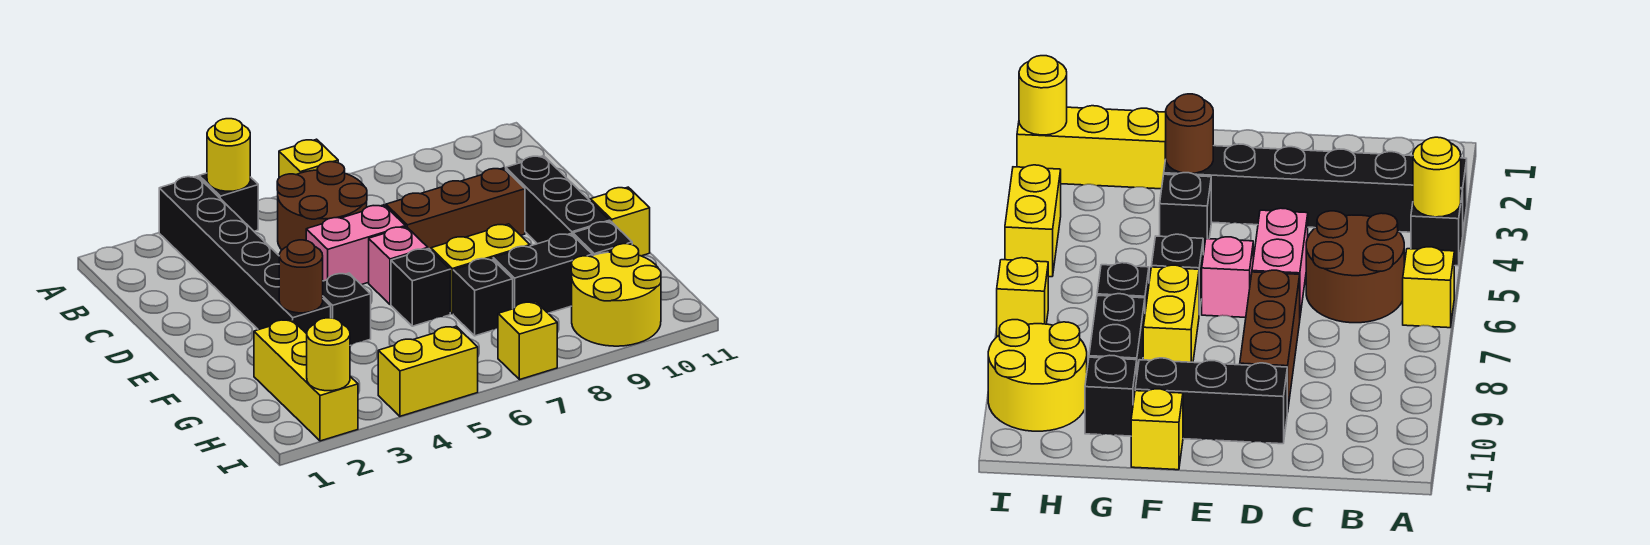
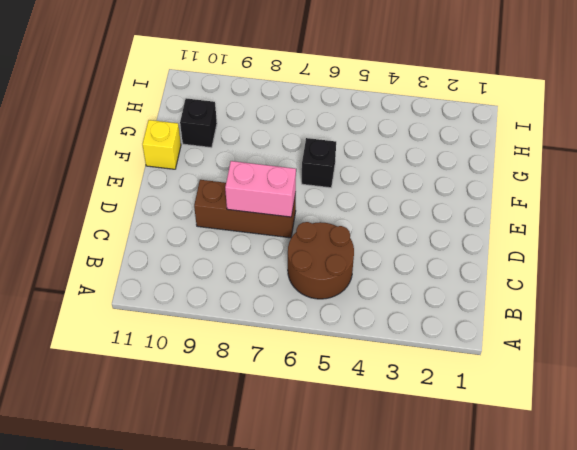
pink 1x2 brick [225,161,296,217] -> pink 1x2 brick moved to [306,205,405,285]
none -> black 1x6 brick [159,176,331,334]
none -> black 1x1 brick [199,173,258,231]
none -> yellow 1x1 brick [279,139,338,178]

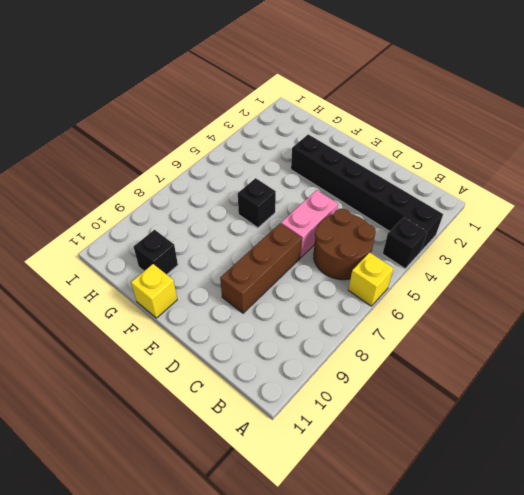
none -> black 1x3 brick [506,156,610,244]
none -> pink 1x1 brick [369,227,428,304]
none -> black 1x1 brick [323,273,371,345]

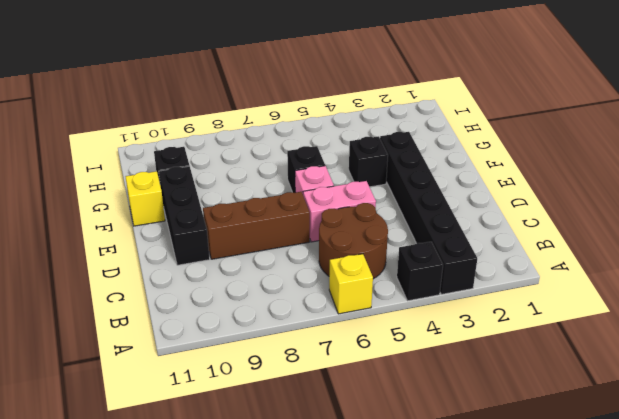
none -> yellow 1x2 brick [431,224,530,314]
none -> yellow 1x3 brick [254,320,358,441]
none -> black 1x1 brick [453,258,513,336]

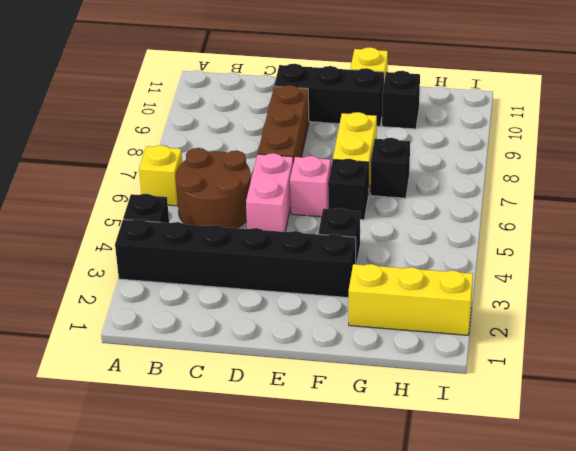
none -> black 1x2 brick [493,234,592,313]
none -> yellow 2x2 round brick [571,244,661,346]
none -> yellow 1x2 brick [378,326,478,416]

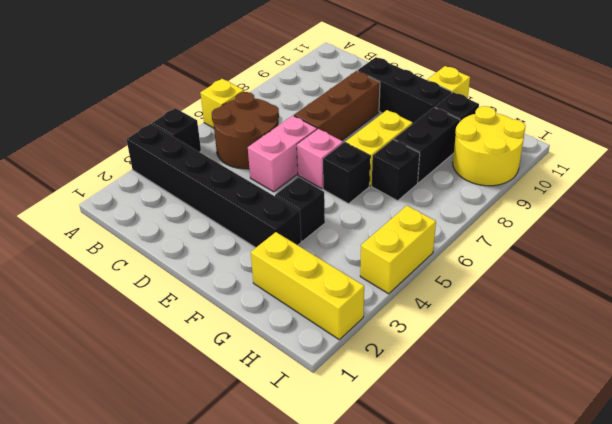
none -> yellow 1x1 brick [498,302,557,380]
none -> yellow 1x1 round brick [207,119,250,191]
none -> brown 1x1 round brick [279,240,323,313]

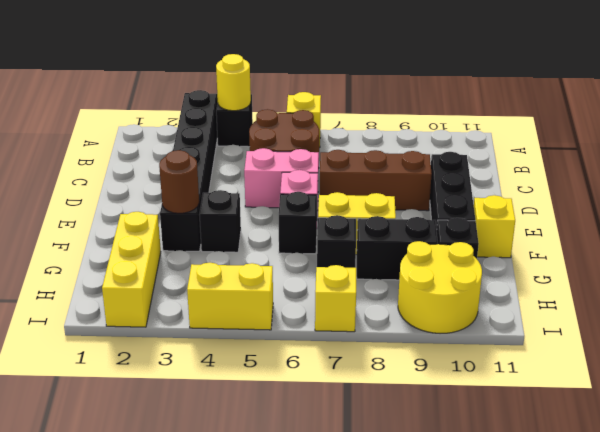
none -> yellow 1x1 round brick [307,318,350,391]

